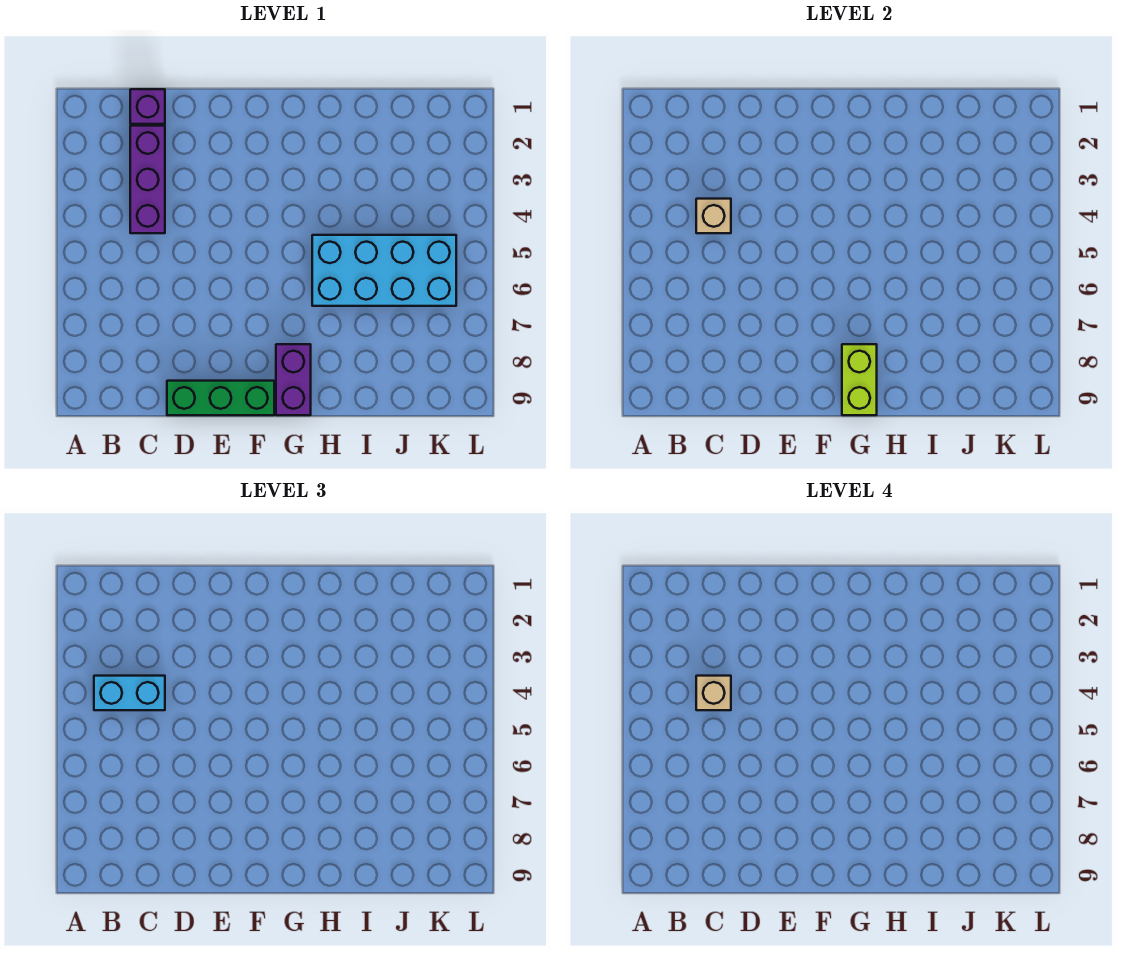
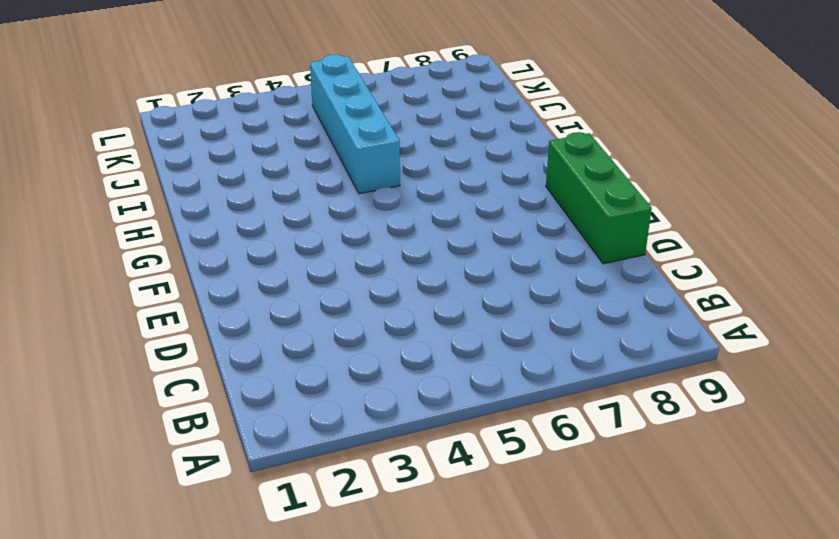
cyan 1x4 brick [310,55,400,194] -> cyan 2x4 brick [312,235,456,306]
none -> purple 1x1 brick [130,89,165,124]
none -> purple 1x3 brick [130,126,165,233]

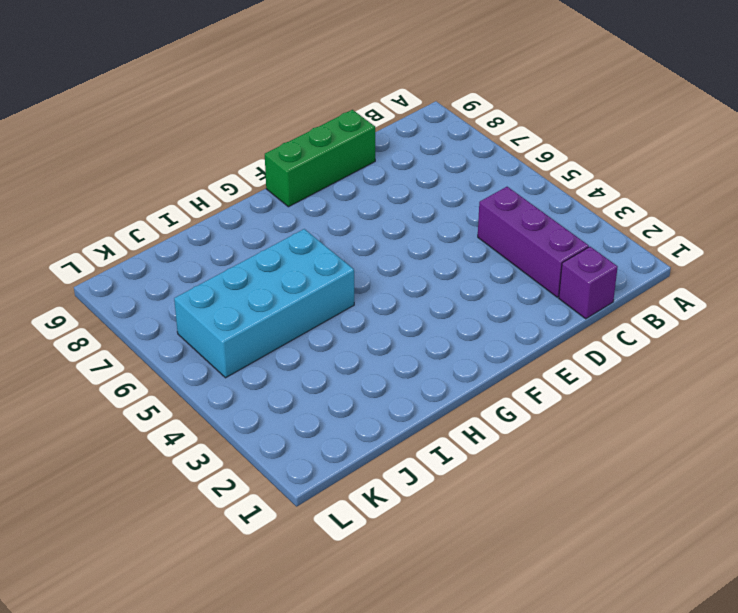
none -> purple 1x2 brick [276,344,311,415]
none -> tan 1x1 brick [696,199,731,233]

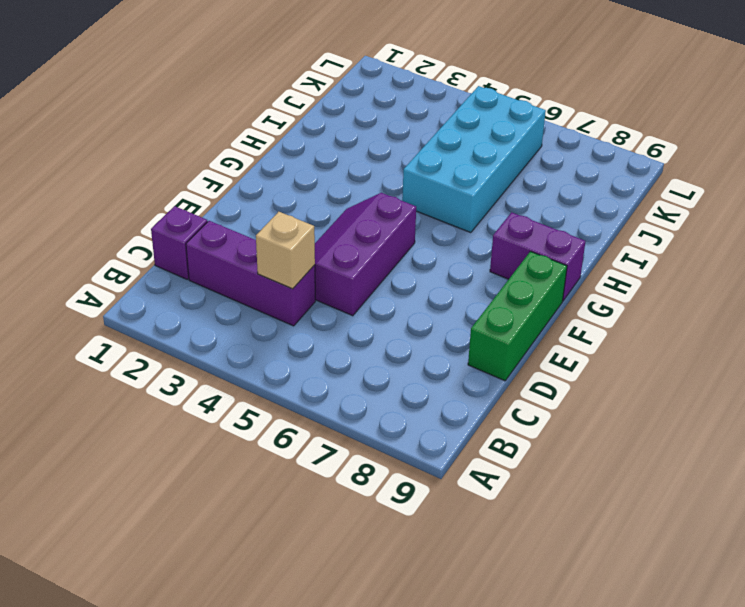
purple 2x3 slope [315,193,416,316] -> none
none -> lime 1x2 brick [842,344,877,415]
none -> cyan 1x2 brick [94,676,165,710]

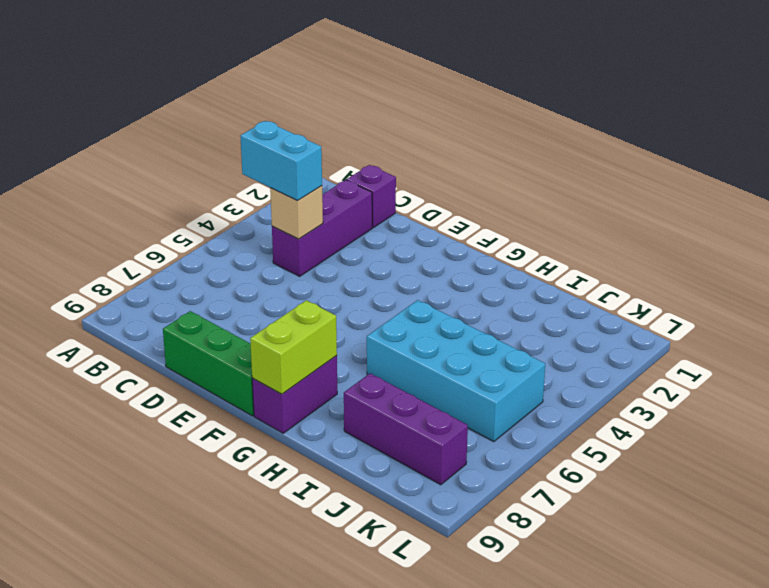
purple 1x3 brick [344,373,468,485] -> none
none -> tan 1x1 brick [696,676,731,710]

